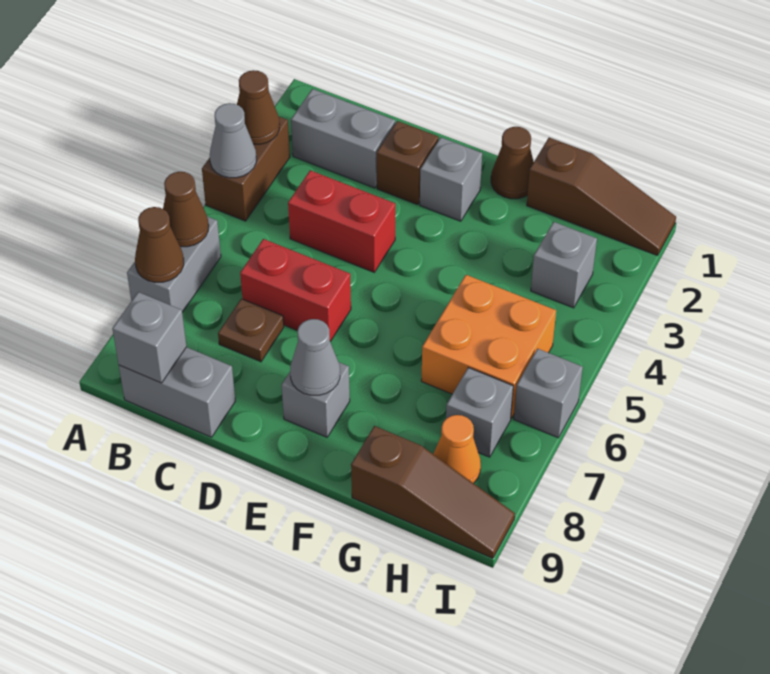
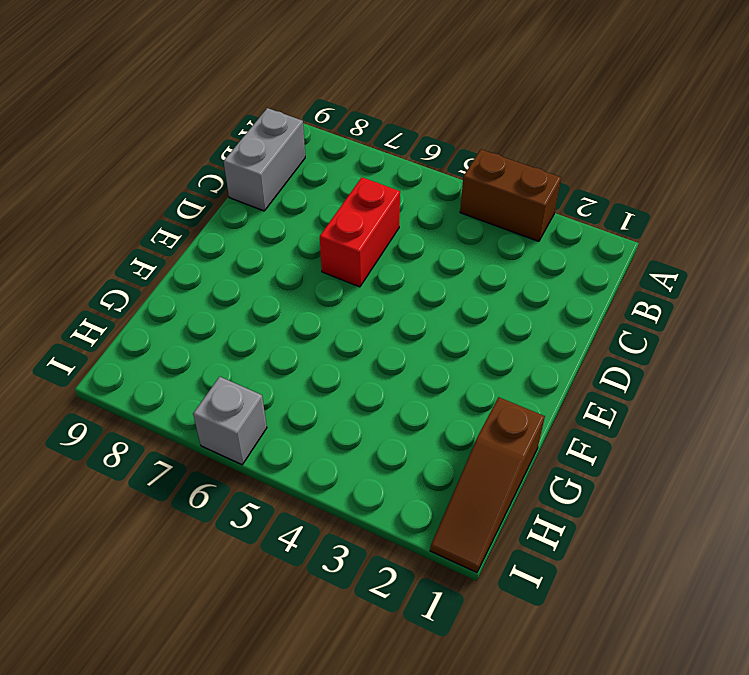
none -> grey 1x2 brick [127,216,221,312]
none -> grey 1x2 brick [291,89,395,188]
none -> red 1x2 brick [288,170,395,272]

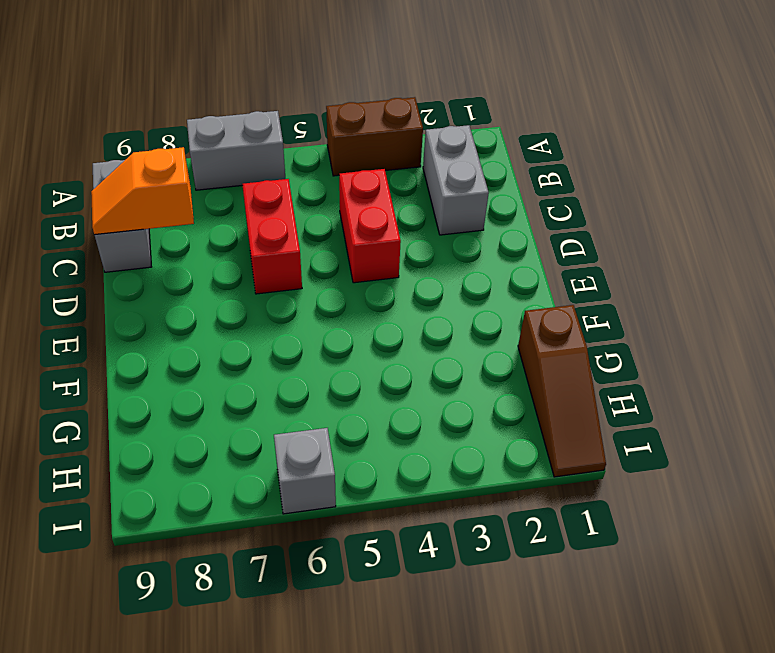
orange 1x2 slope [91,147,194,235] -> none
none -> brown 1x1 plate [218,299,284,362]
none -> brown 1x1 brick [377,121,439,205]
none -> grey 1x1 brick [420,137,482,221]

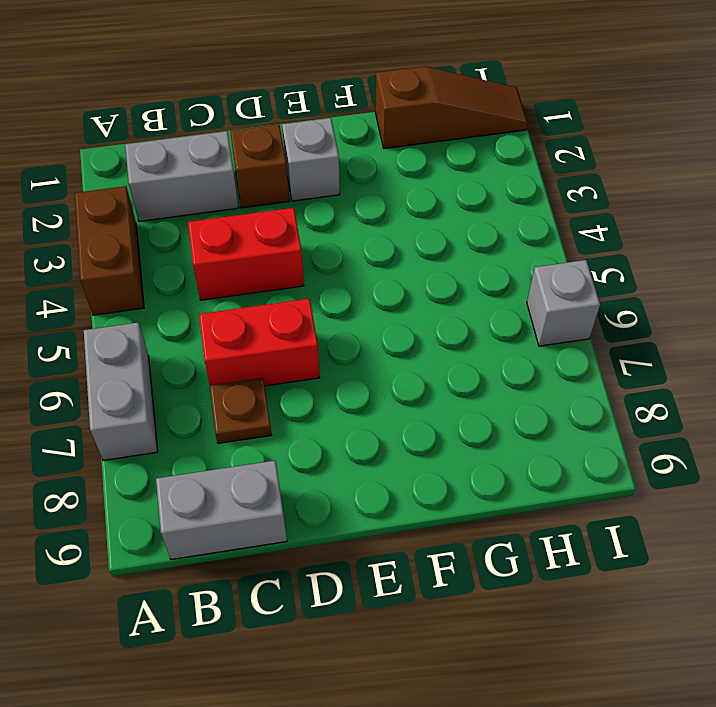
none -> grey 1x1 brick [282,362,350,437]
none -> brown 1x1 cone [491,127,534,199]
none -> orange 2x2 brick [421,275,556,418]

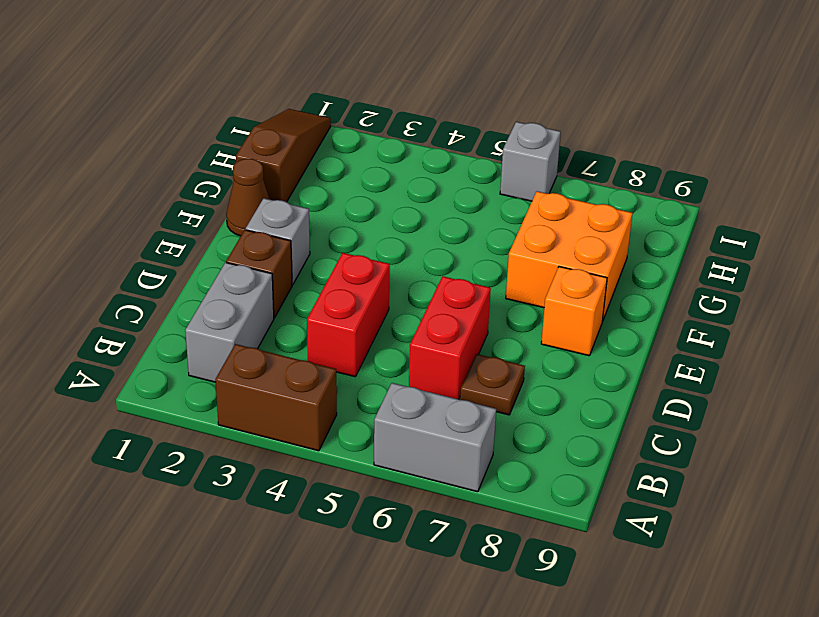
orange 1x1 brick [541,267,607,356] -> grey 1x1 brick [282,362,350,437]
orange 2x2 brick [506,191,632,321] -> orange 2x2 brick moved to [421,275,556,418]
none -> grey 1x2 brick [119,347,235,437]
none -> brown 1x3 slope [351,426,515,558]
none -> grey 1x1 brick [531,222,597,308]

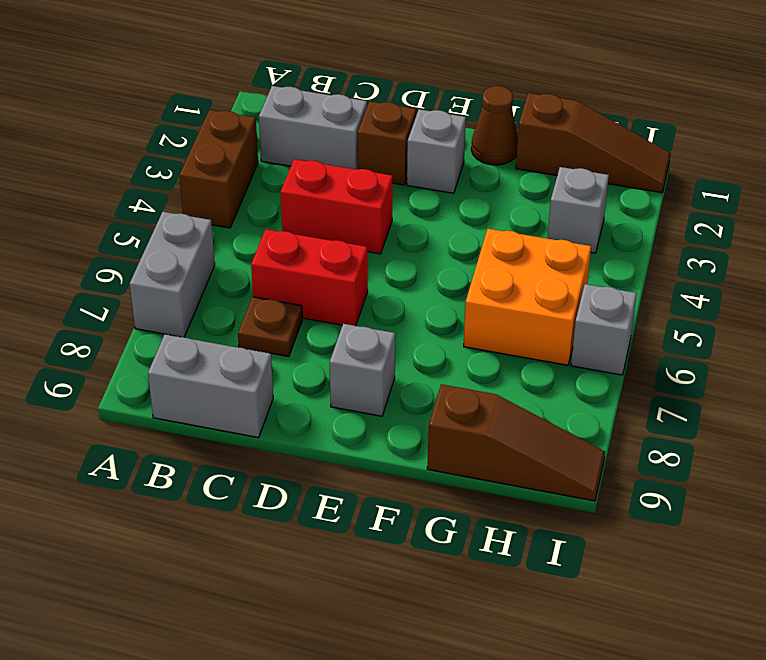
none -> grey 1x1 brick [446,368,513,457]
none -> orange 1x1 cone [434,415,481,483]
none -> brown 1x1 cone [237,70,279,145]

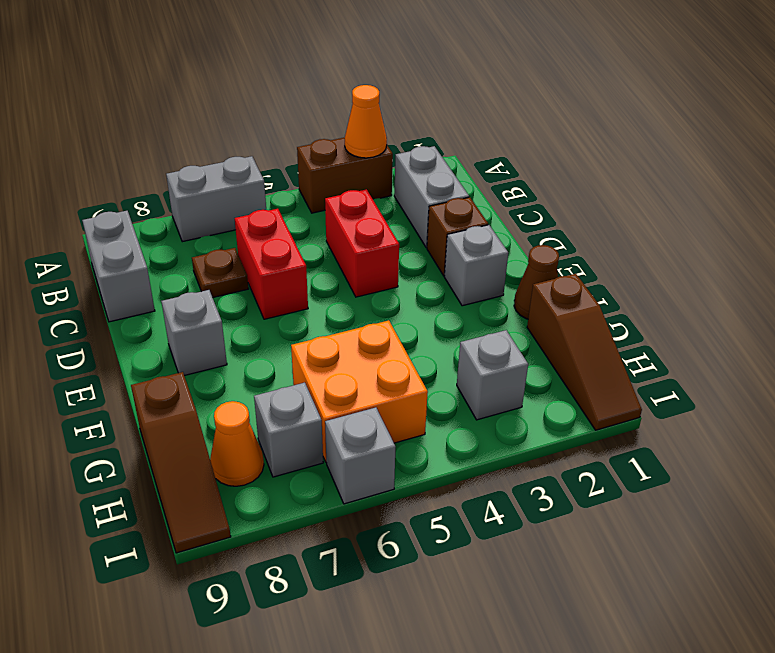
orange 1x1 cone [345,85,387,158] -> brown 1x1 cone [237,70,279,145]
none -> grey 1x1 cone [210,103,256,178]
none -> brown 1x1 cone [163,172,209,247]
none -> brown 1x1 cone [135,207,184,282]

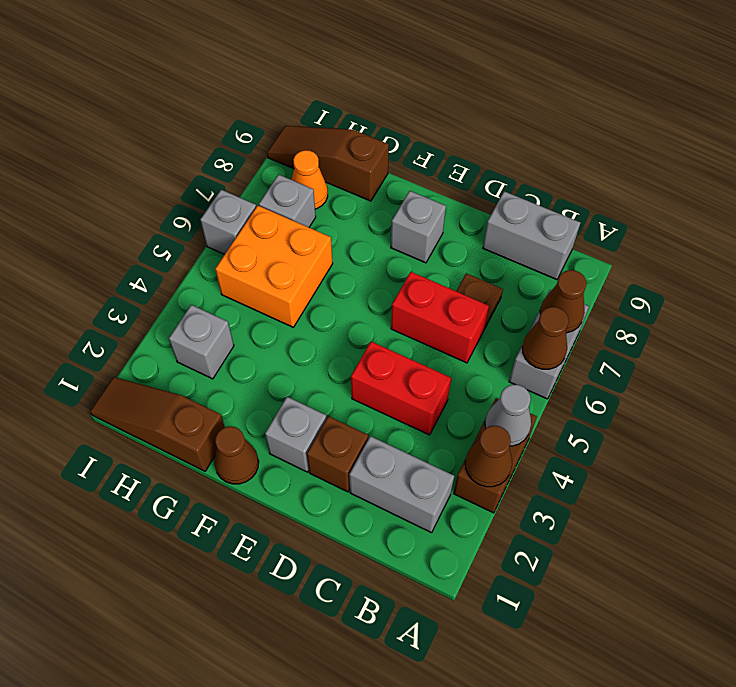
none -> grey 1x1 brick [112,292,186,383]
none -> grey 1x1 cone [290,319,340,395]

